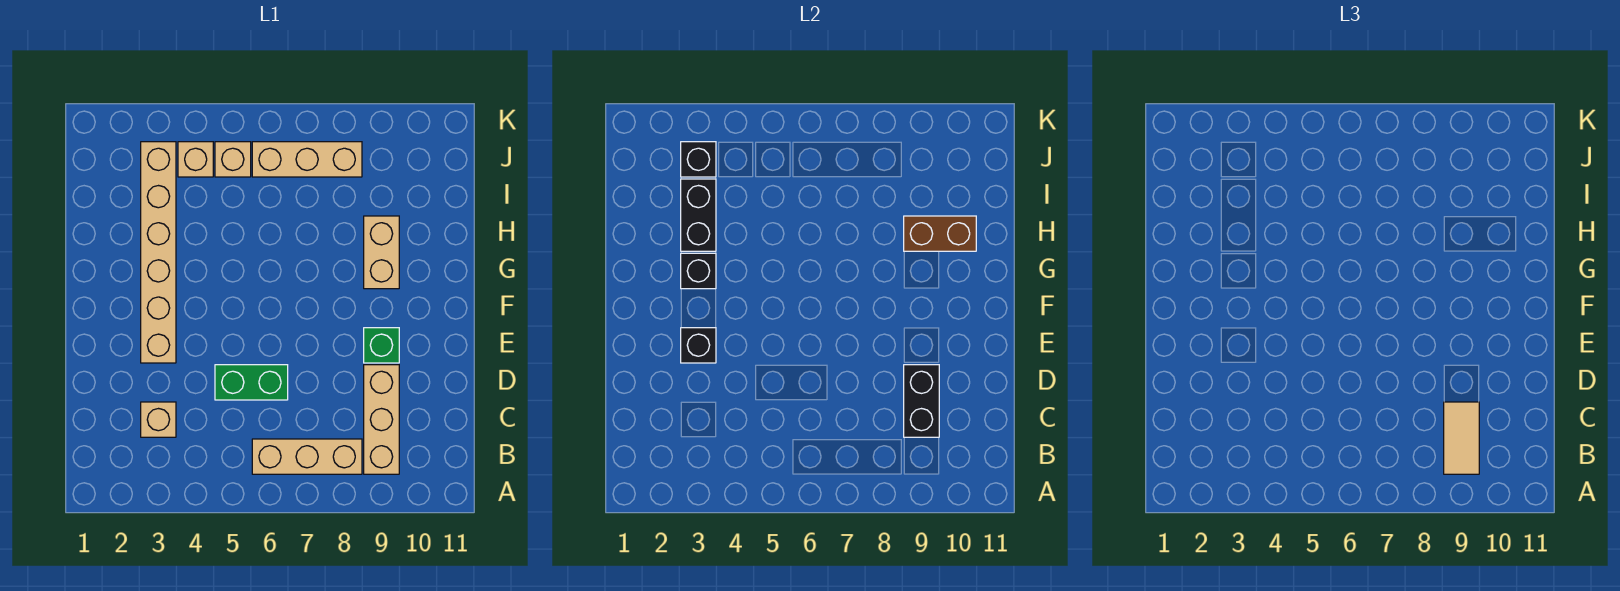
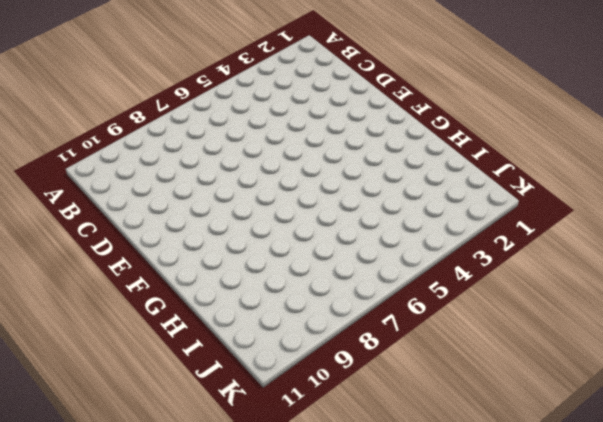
none -> tan 1x3 brick [252,439,362,474]
none -> tan 1x3 brick [364,365,399,474]
none -> tan 1x1 brick [141,402,176,437]

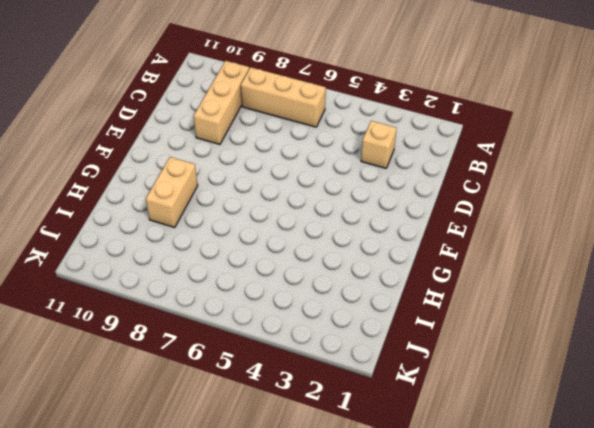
none -> green 1x2 brick [215,365,288,400]
none -> tan 1x6 brick [141,142,176,363]
none -> green 1x1 brick [364,328,399,363]

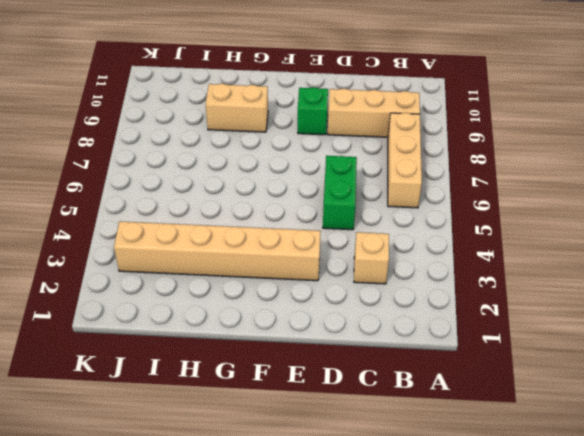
none -> tan 1x1 brick [178,142,213,177]
none -> tan 1x1 brick [215,142,251,177]
none -> tan 1x3 brick [252,142,362,177]

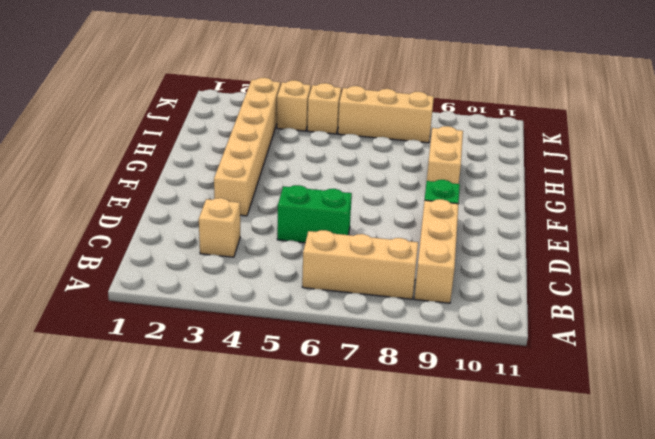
none -> black 1x2 brick [904,365,939,437]
none -> black 1x1 brick [681,328,716,363]
none -> black 1x1 brick [681,253,716,289]

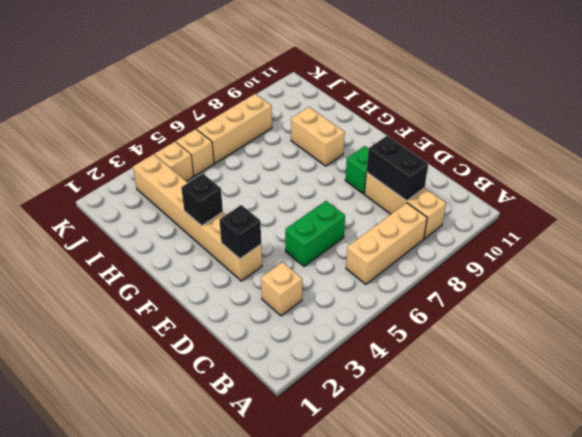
none -> black 1x2 brick [681,179,716,251]
none -> brown 1x2 brick [904,216,976,251]
none -> black 1x1 brick [681,142,716,177]

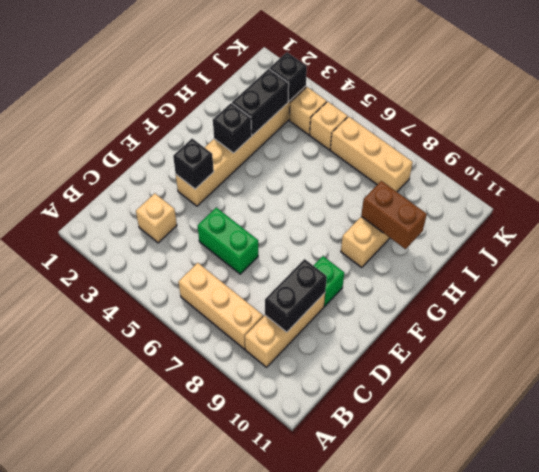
none -> tan 1x2 tile [1444,402,1479,474]

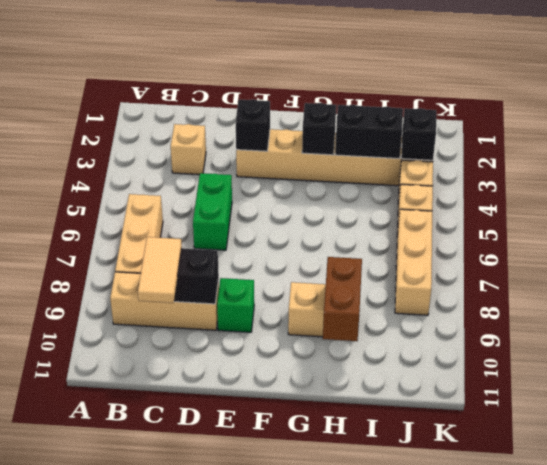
tan 1x2 tile [138,237,182,303] -> tan 1x2 tile turned to [1444,402,1479,474]

